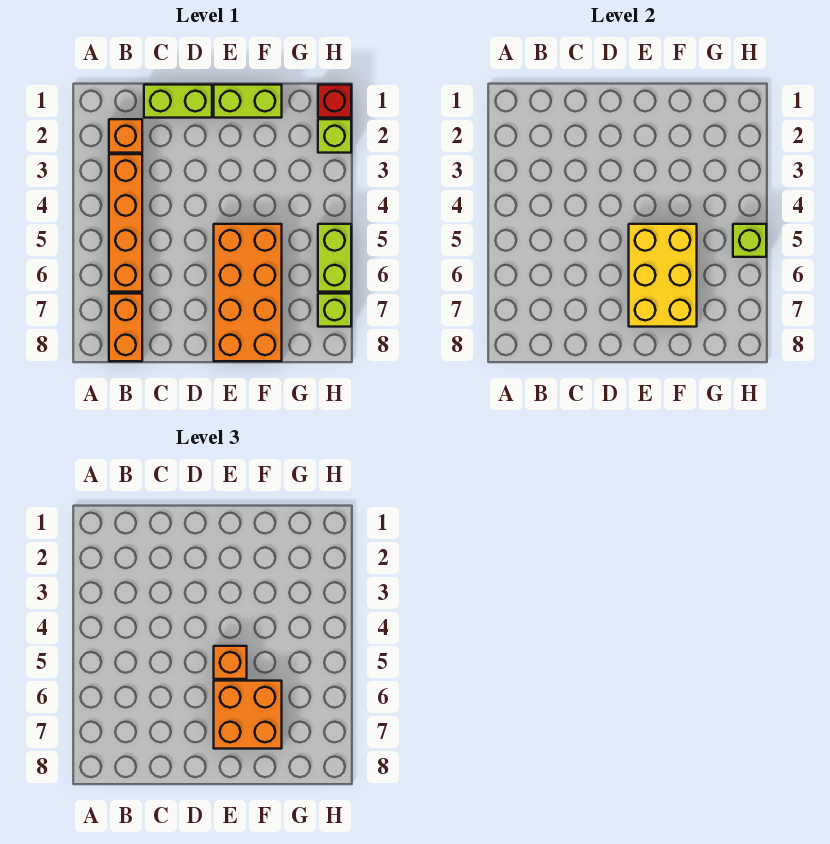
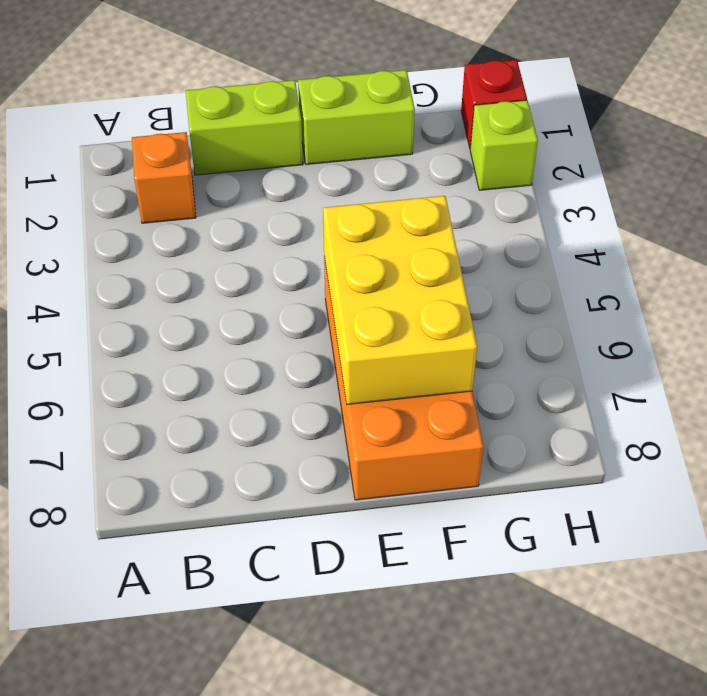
none -> orange 1x4 brick [109,154,142,292]
none -> orange 1x2 brick [109,294,142,361]
none -> lime 1x2 brick [318,224,351,292]

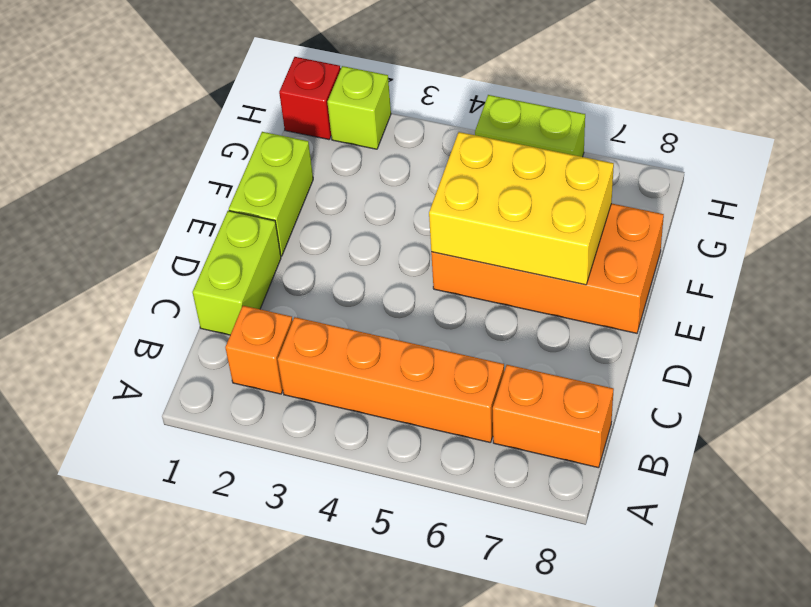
none -> lime 1x1 brick [318,294,351,327]
none -> lime 1x1 brick [733,224,766,257]
none -> orange 1x1 brick [214,646,247,679]

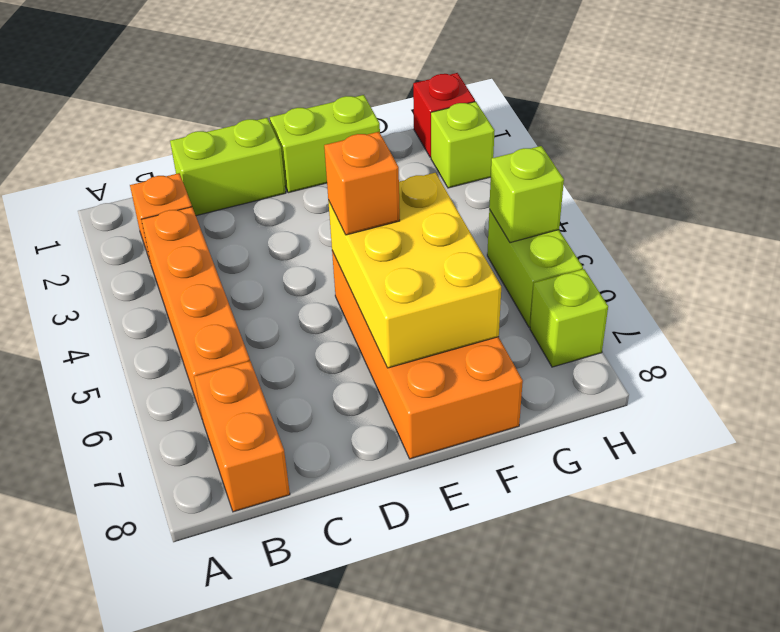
none -> orange 2x2 brick [214,681,282,749]

